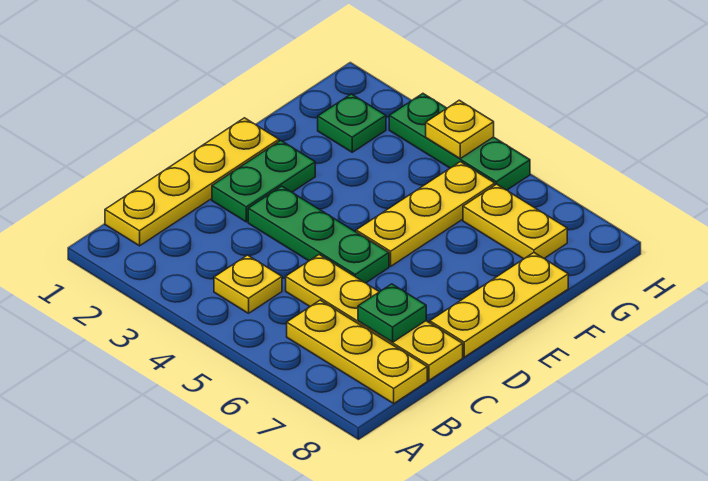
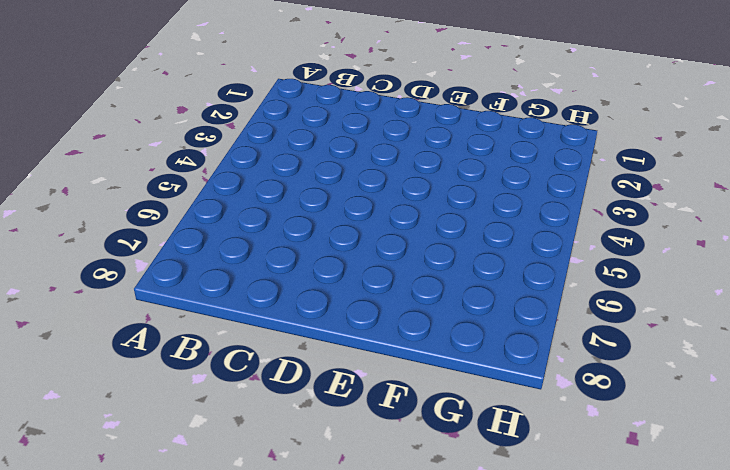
none -> yellow 1x4 plate [105,118,279,246]
none -> yellow 1x1 plate [214,255,282,313]
none -> yellow 1x3 plate [287,300,427,403]

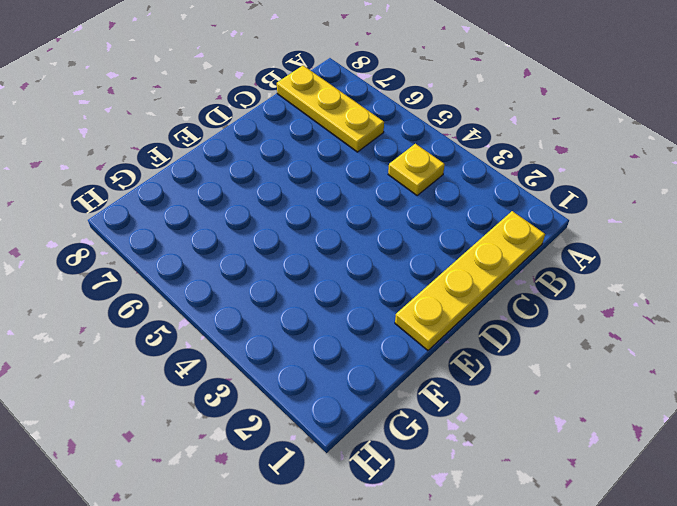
none -> yellow 1x4 plate [286,255,463,380]
none -> green 1x2 plate [212,140,315,222]
none -> green 1x3 plate [248,186,389,283]

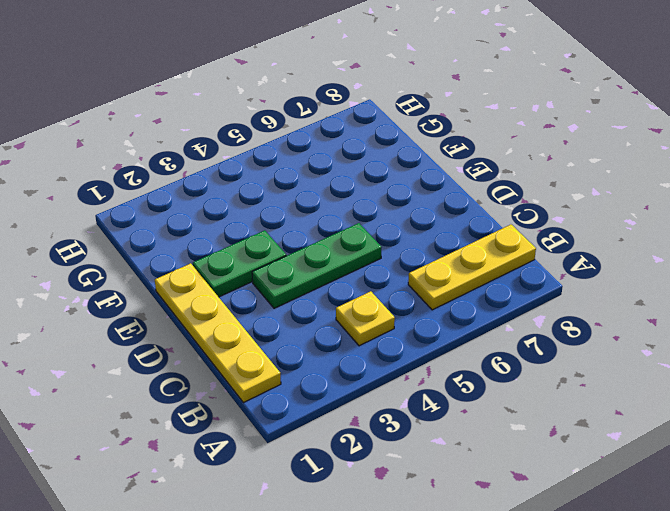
green 1x2 plate [193,230,286,297] -> green 1x2 plate turned to [212,140,315,222]
none -> yellow 1x4 plate [286,255,463,380]
none -> yellow 1x3 plate [430,253,568,357]
none -> yellow 1x3 plate [356,162,495,266]

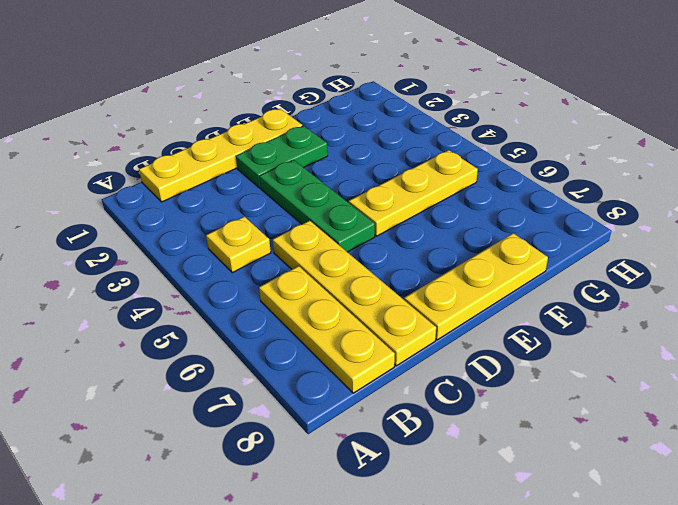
none -> green 1x1 plate [318,94,386,152]
none -> yellow 1x2 plate [463,184,567,259]
none -> green 1x3 plate [389,94,530,190]

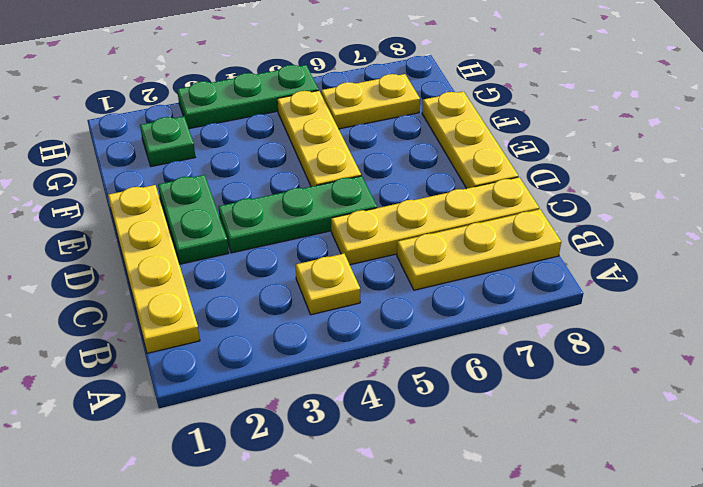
none -> green 1x1 plate [358,284,426,342]
none -> yellow 1x1 plate [426,100,494,159]

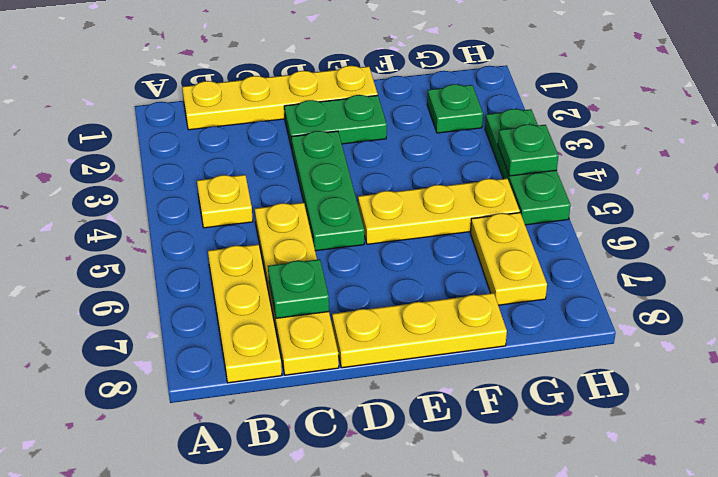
green 1x1 plate [498,124,558,176] -> yellow 1x1 plate [426,100,494,159]

